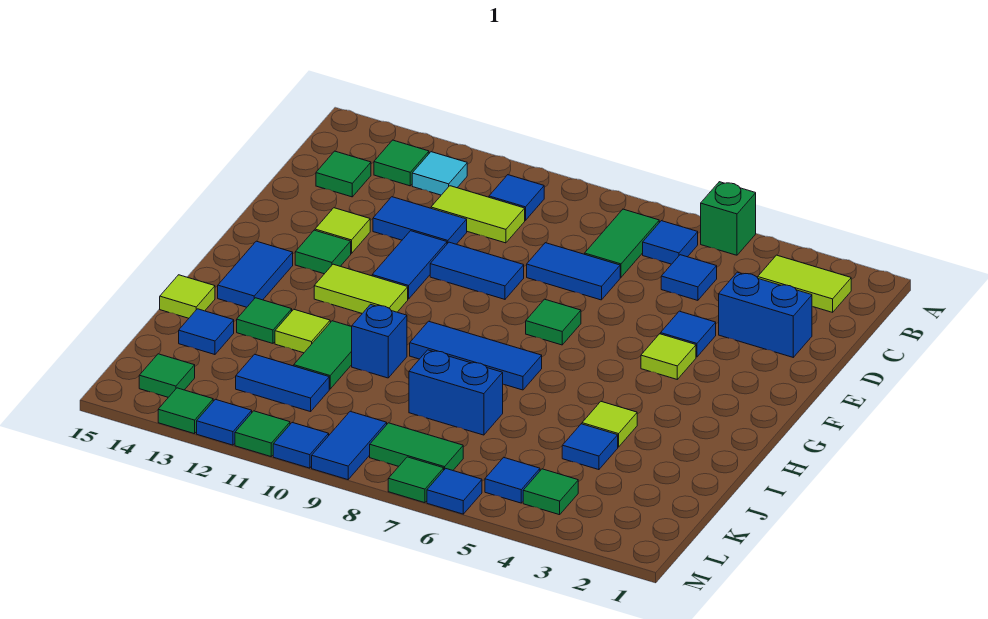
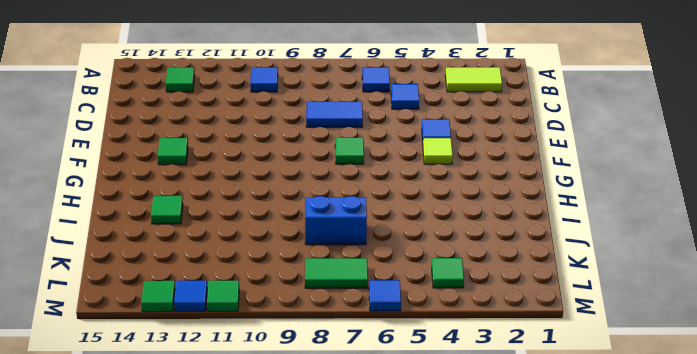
none -> green 1x1 brick [701,182,756,255]
none -> green 1x2 tile [585,209,659,277]
none -> cyan 1x1 tile [412,152,467,195]
none -> lime 1x2 tile [431,186,525,243]

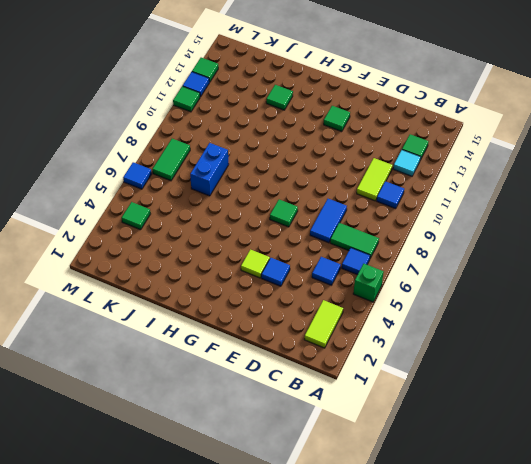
none -> green 1x1 tile [316,151,371,197]
none -> blue 1x2 brick [719,272,812,357]
none -> blue 1x2 tile [373,197,467,244]
none -> blue 1x2 tile [430,242,524,299]

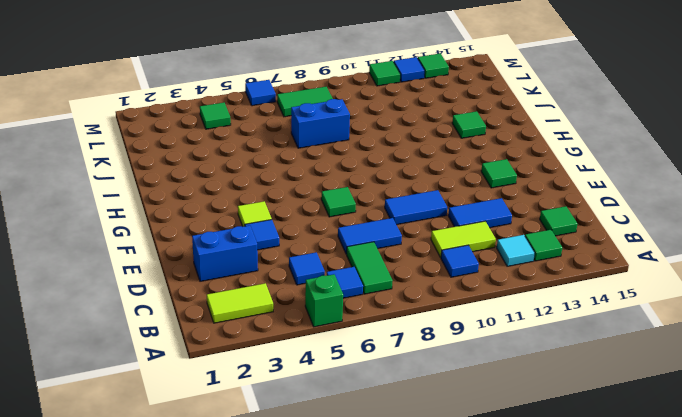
none -> blue 1x2 tile [372,231,447,299]
none -> lime 1x1 tile [315,208,370,253]
none -> lime 1x2 tile [314,264,408,313]
none -> blue 1x2 tile [218,241,293,307]

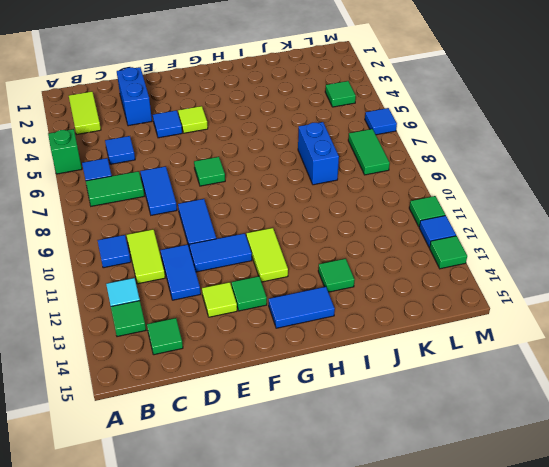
none -> blue 1x3 tile [410,321,542,390]
none -> lime 1x1 tile [582,402,637,447]
none -> blue 1x1 brick [352,304,407,378]
none -> green 1x2 tile [294,321,352,389]

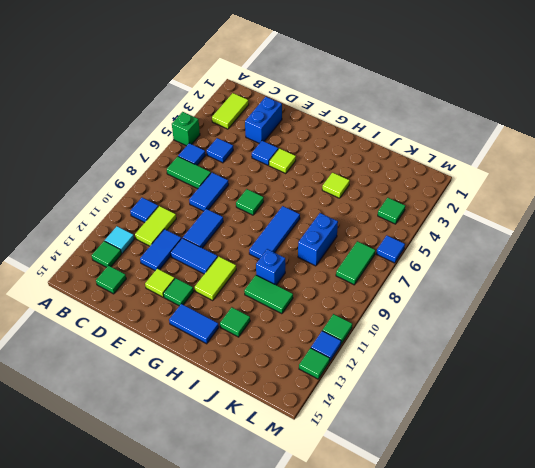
none -> lime 1x1 tile [275,309,330,353]
none -> lime 1x1 tile [160,275,215,318]
none -> blue 1x1 tile [562,424,618,470]
none -> blue 1x1 tile [179,309,234,355]

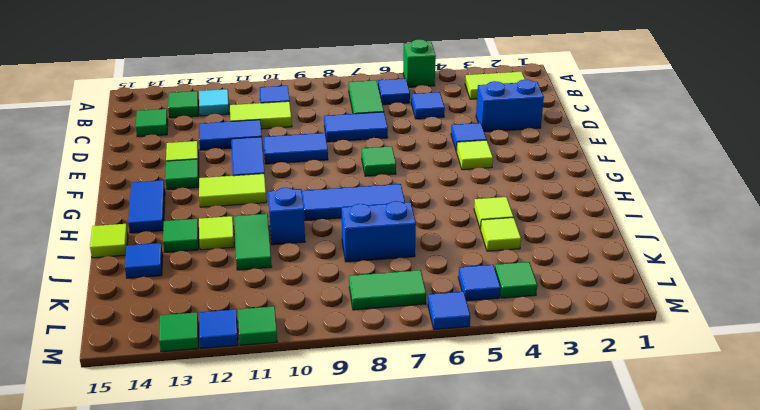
lime 1x1 tile [481,218,521,251] -> blue 1x1 tile [562,424,618,470]
none -> blue 1x2 tile [236,354,329,412]
none -> blue 1x2 tile [312,411,387,480]
none -> green 1x1 tile [139,354,195,397]
none -> green 1x1 tile [388,457,444,503]

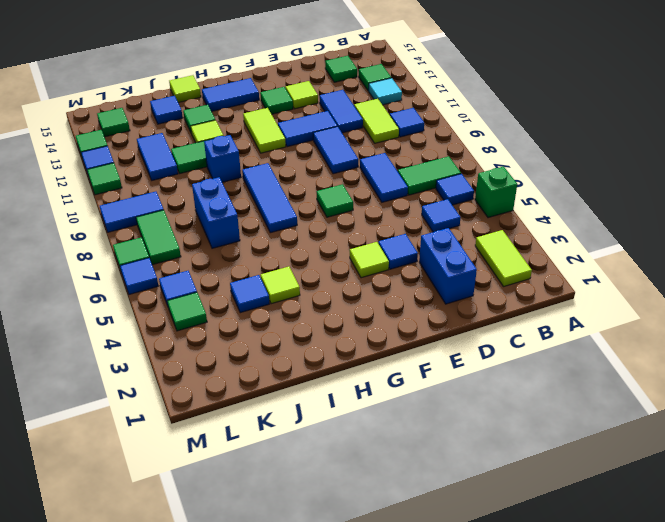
none -> blue 1x1 tile [273,422,329,468]

